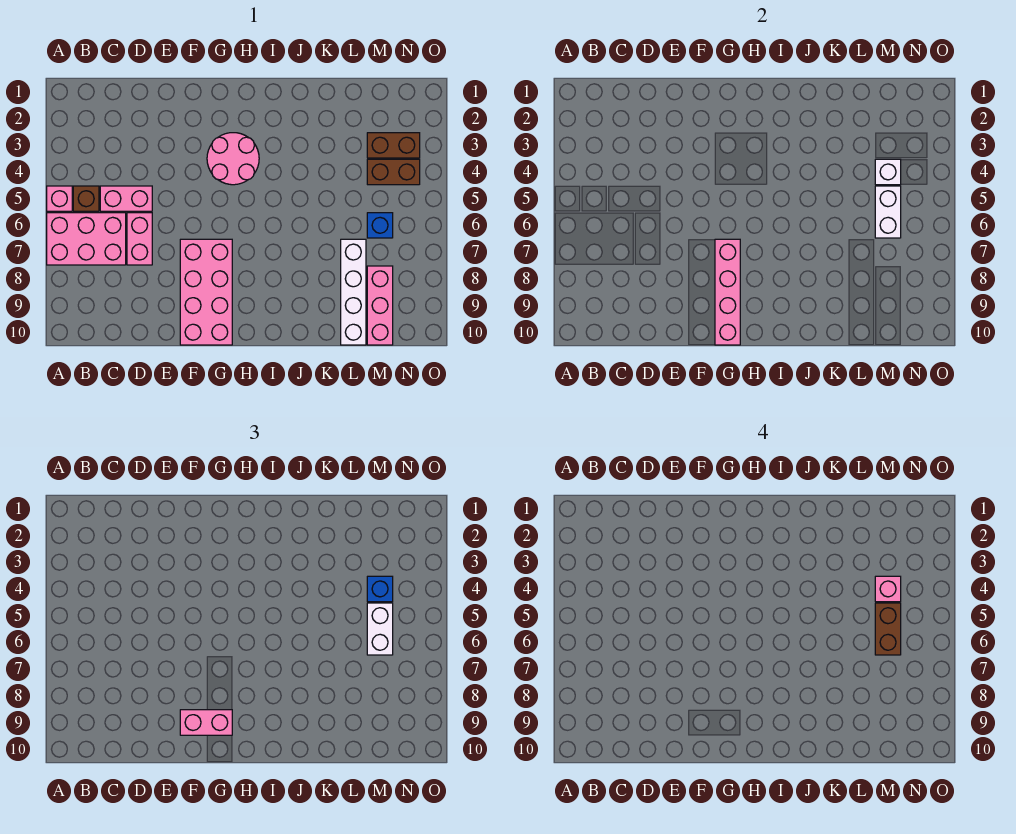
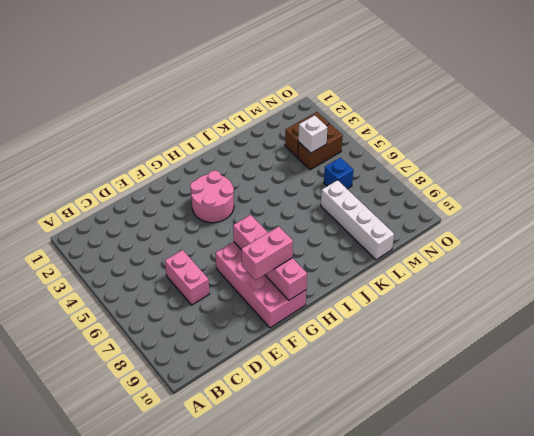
none -> pink 1x1 brick [47,186,72,211]
none -> pink 2x3 brick [47,213,126,265]
none -> brown 1x1 brick [73,186,99,211]

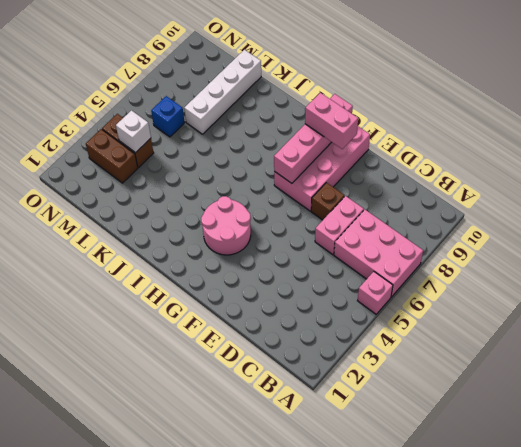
brown 1x1 brick [311,183,344,220] -> brown 1x1 brick moved to [73,186,99,211]
none -> pink 1x2 brick [100,186,152,211]
none -> pink 1x3 brick [367,266,393,345]
none -> white 1x2 brick [875,186,901,238]

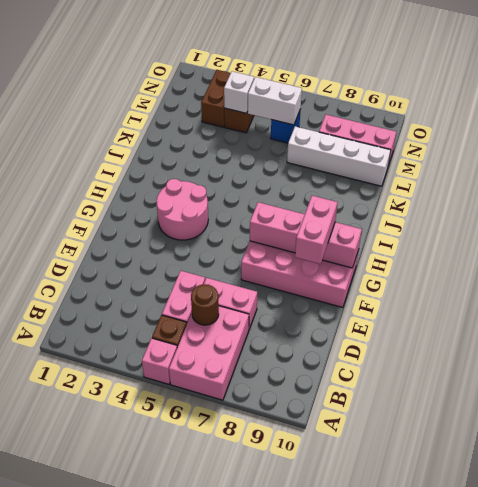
brown 1x1 round brick [191,284,219,325] -> none
none -> blue 1x1 brick [367,576,393,602]
none -> white 1x2 brick [367,603,393,655]
none -> pink 1x1 brick [875,576,901,602]

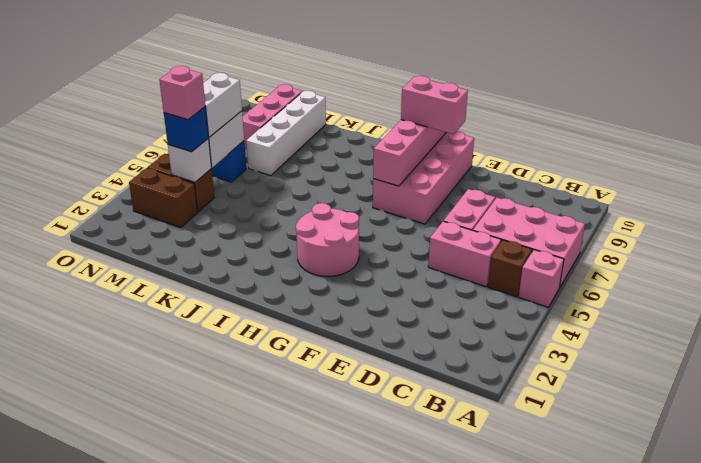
none -> brown 1x2 brick [875,603,901,655]

